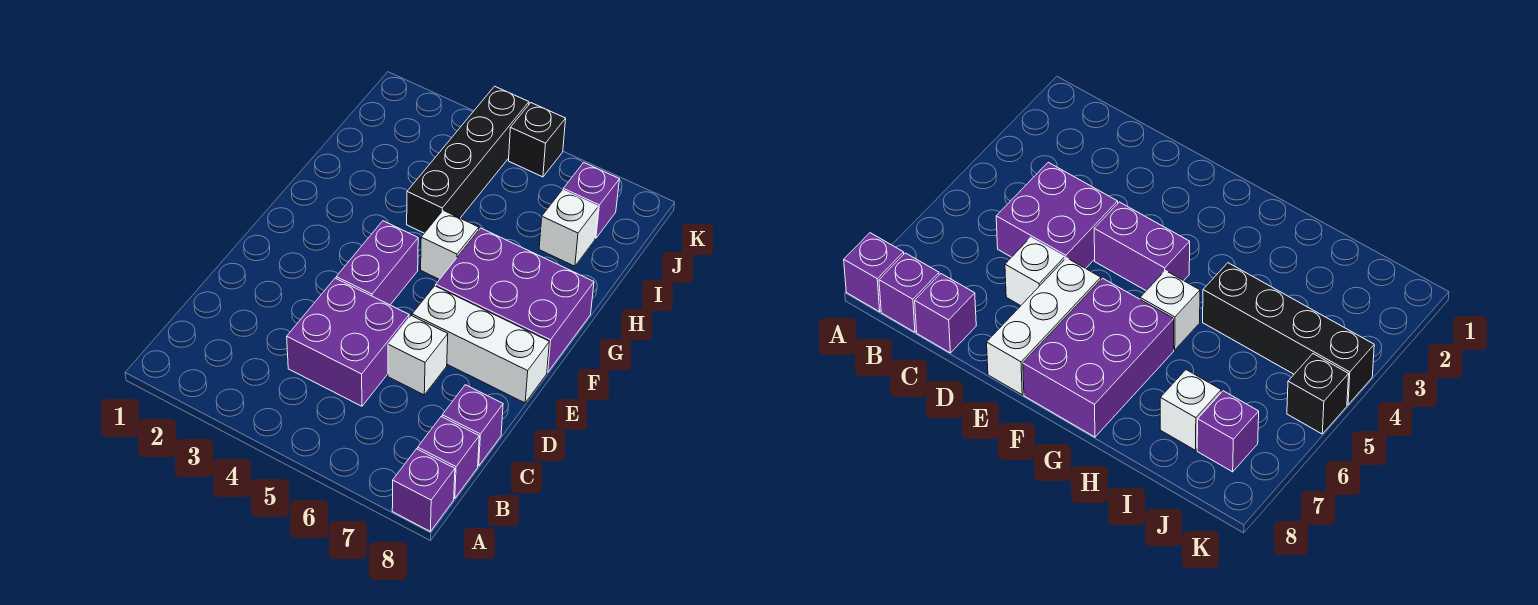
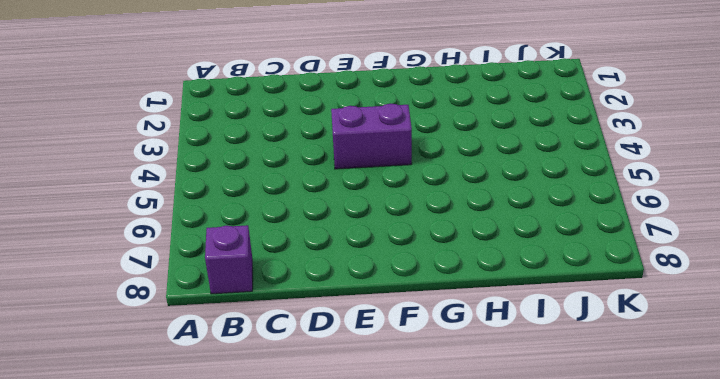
none -> purple 1x1 brick [392,449,455,531]
none -> purple 2x2 brick [287,278,409,406]
none -> purple 1x1 brick [442,385,503,466]

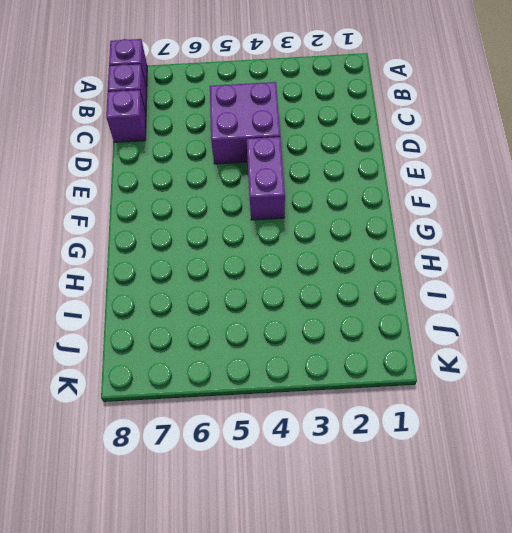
none -> white 1x1 brick [388,316,448,395]
none -> white 1x3 brick [412,286,549,403]
none -> purple 2x3 brick [436,228,594,372]

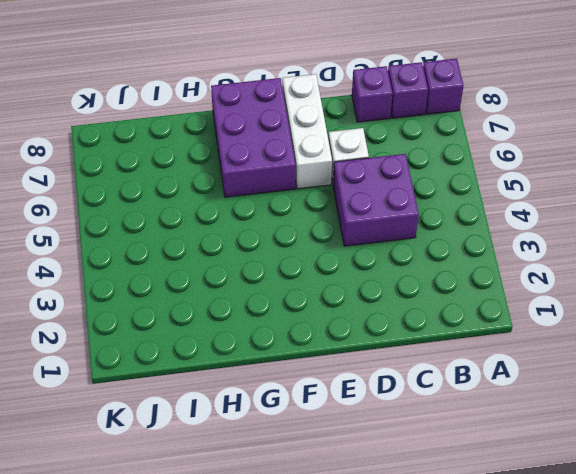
none -> purple 1x2 brick [336,221,418,305]
none -> white 1x1 brick [421,210,479,280]
none -> black 1x4 brick [407,86,529,233]

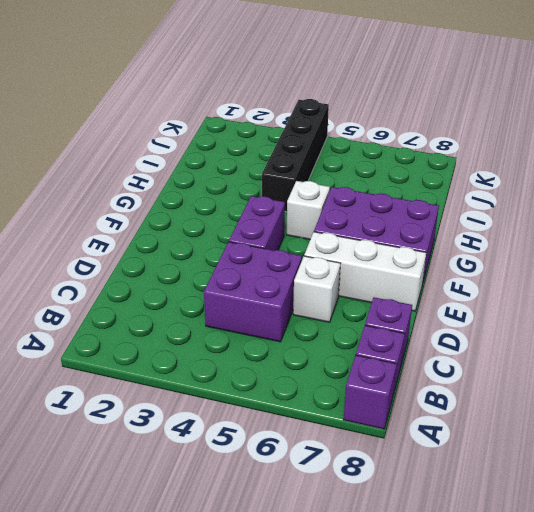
none -> white 1x1 brick [539,190,598,266]
none -> purple 1x1 brick [563,163,619,238]
none -> black 1x1 brick [509,103,566,177]

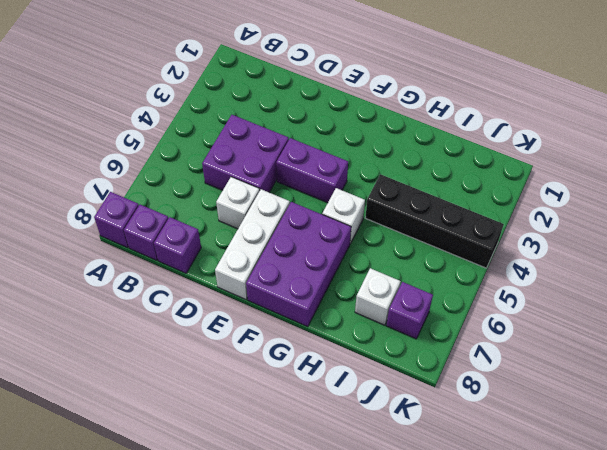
none -> black 1x1 brick [509,103,566,177]

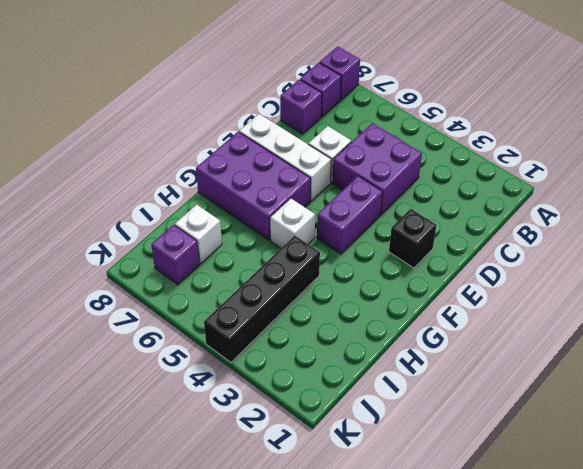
black 1x1 brick [389,209,436,268] -> black 1x1 brick moved to [509,103,566,177]

